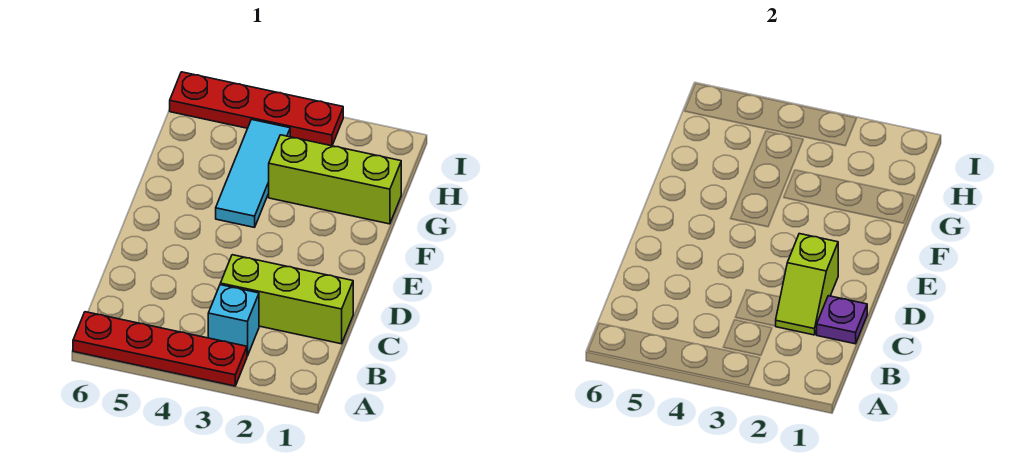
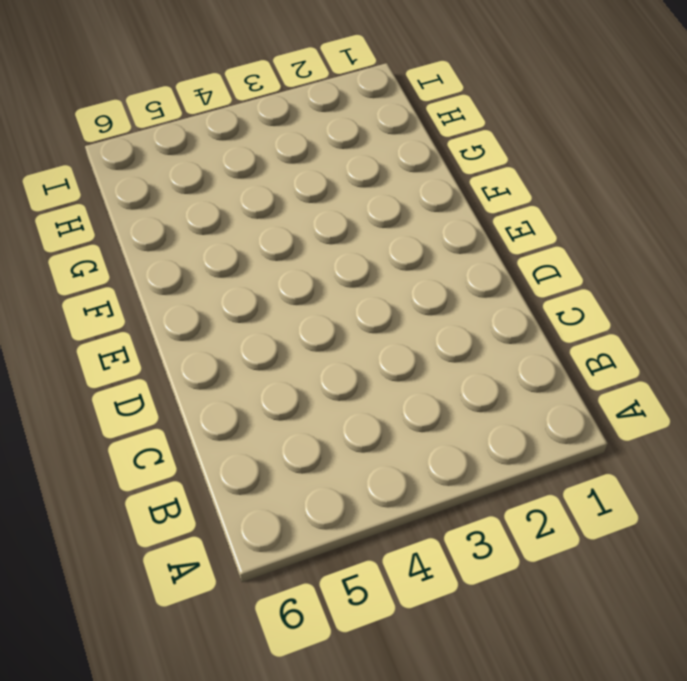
none -> red 1x4 plate [73,312,247,386]
none -> cyan 1x1 brick [208,285,259,356]

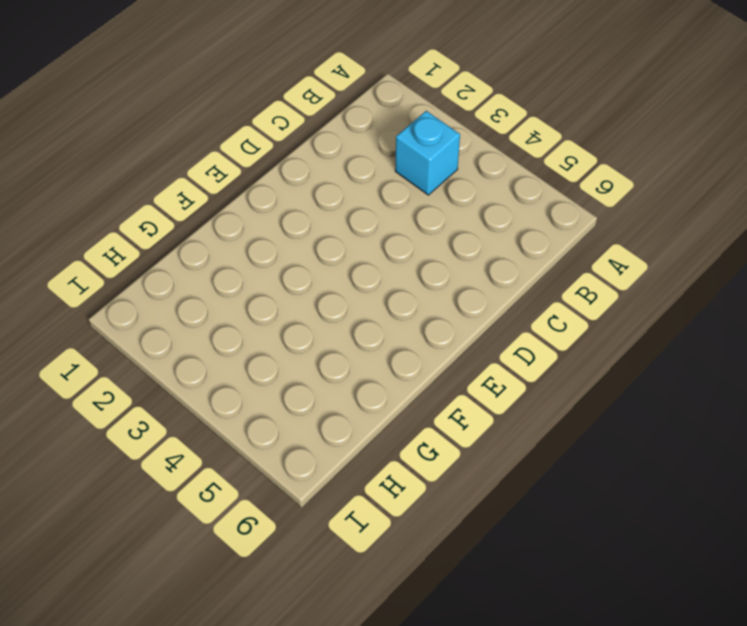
none -> red 1x4 plate [73,312,247,386]
none -> lime 1x3 brick [220,255,353,344]

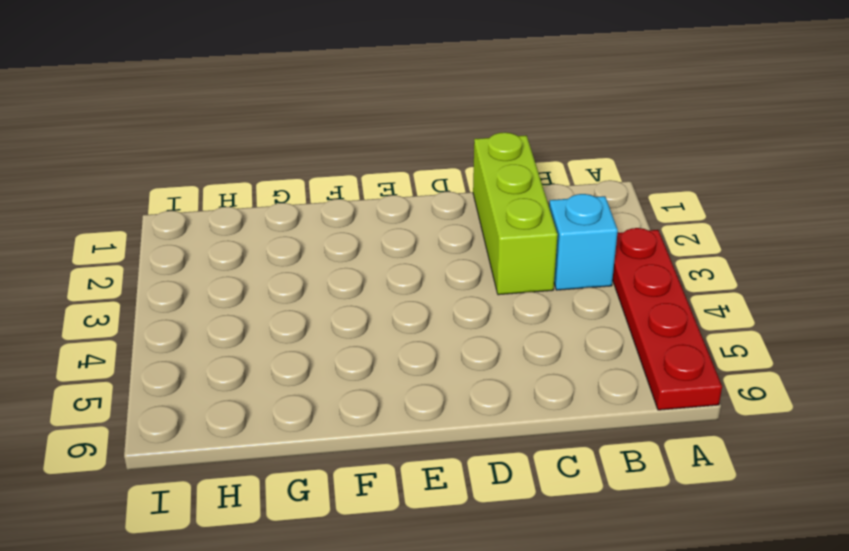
none -> cyan 1x3 tile [216,120,290,227]
none -> lime 1x3 brick [269,135,401,224]

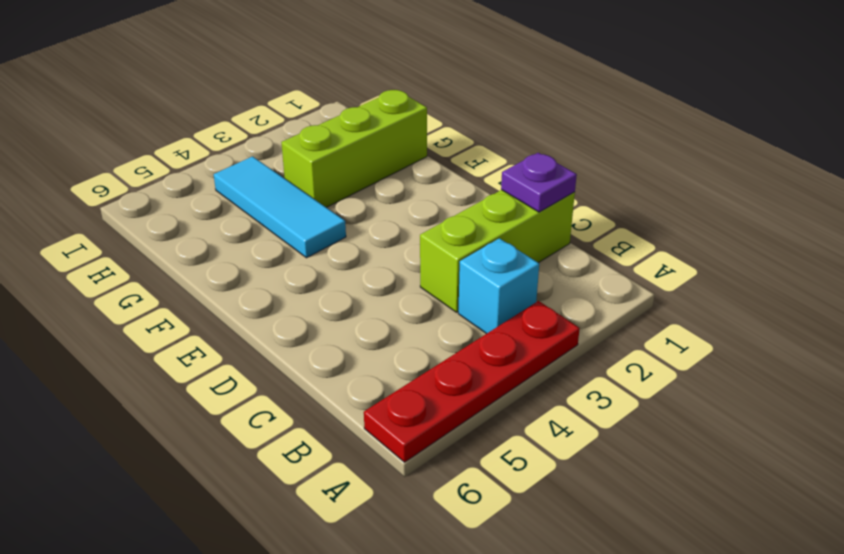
none -> red 1x4 plate [170,72,343,146]
none -> lime 1x2 slope [776,234,838,335]

